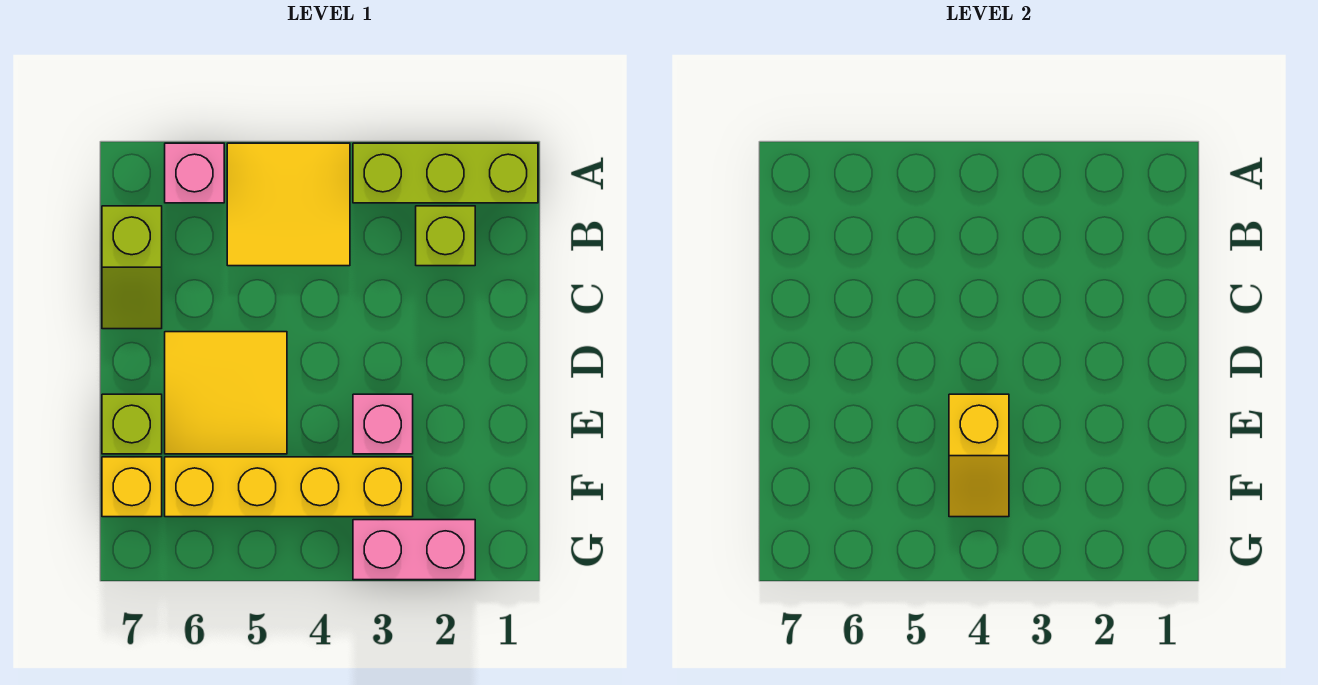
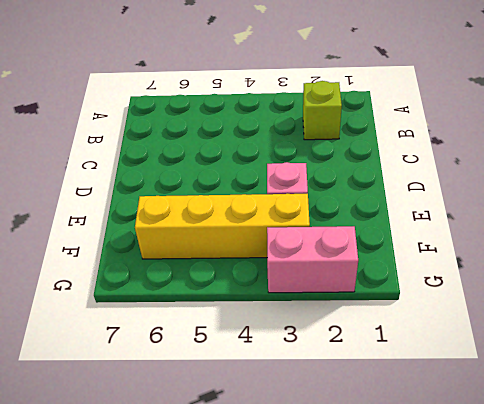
none -> lime 1x3 brick [353,143,538,203]
none -> yellow 2x2 tile [227,143,350,266]
none -> pink 1x1 brick [165,143,224,203]

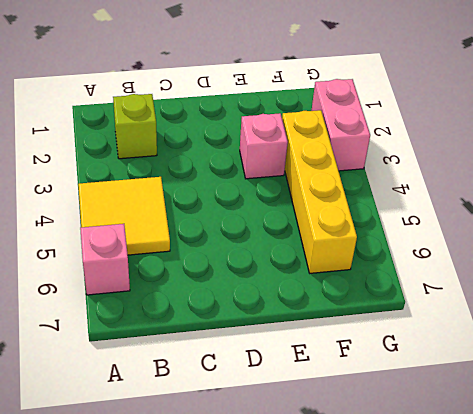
none -> lime 1x3 brick [353,143,538,203]
none -> lime 1x2 slope [102,206,162,329]
none -> yellow 2x2 tile [165,332,287,454]

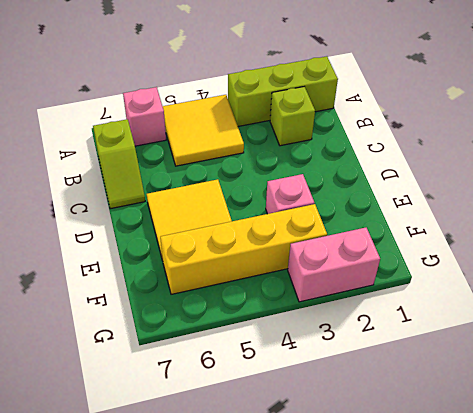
none -> lime 1x1 brick [102,394,162,454]
none -> yellow 1x1 brick [102,457,162,517]
none -> yellow 1x2 slope [949,394,1009,517]

